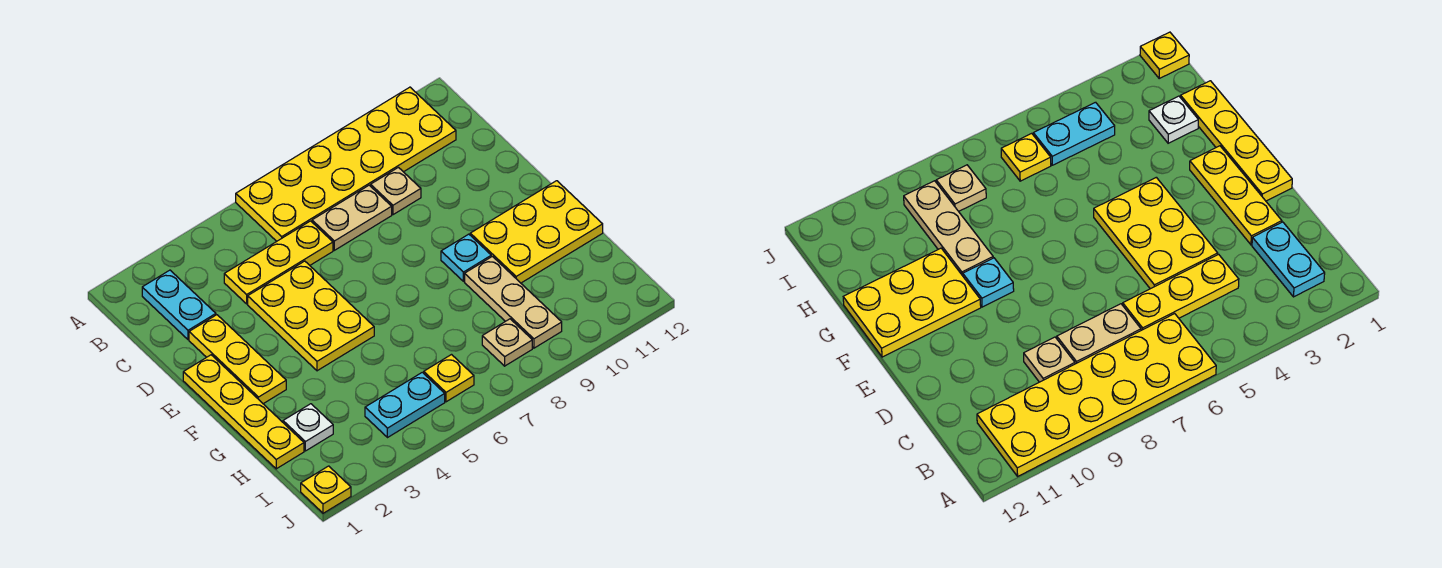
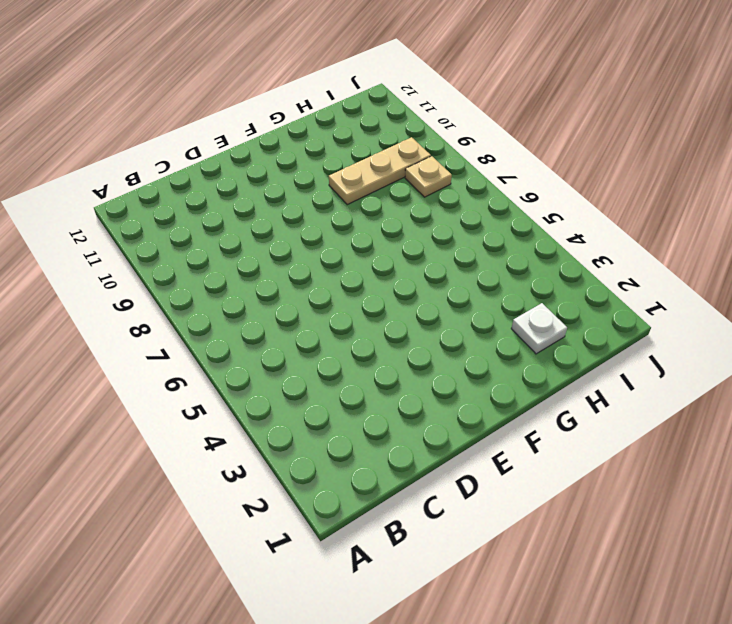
none -> yellow 2x6 plate [236,87,456,241]
none -> cyan 1x2 plate [142,270,216,340]
none -> yellow 1x3 plate [224,221,333,304]

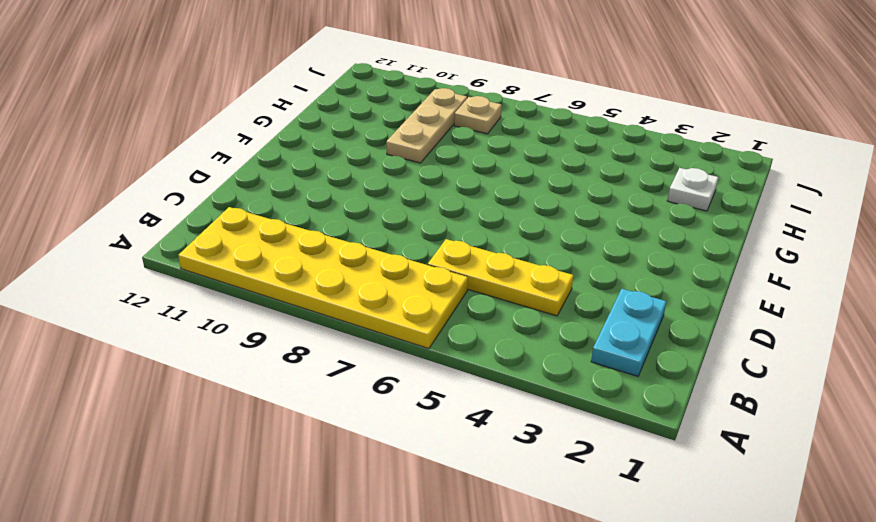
none -> tan 1x2 plate [312,185,392,250]
none -> tan 1x1 plate [371,167,421,215]
none -> yellow 1x3 plate [189,315,286,404]

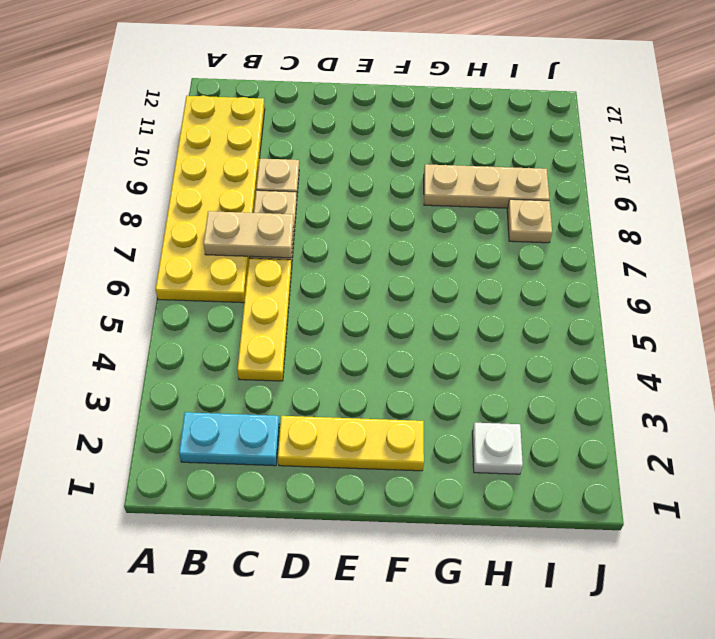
tan 1x2 plate [204,211,294,258] -> none
none -> yellow 2x3 plate [248,261,374,371]
none -> yellow 1x4 plate [183,355,304,469]
none -> cyan 1x1 plate [441,234,491,281]

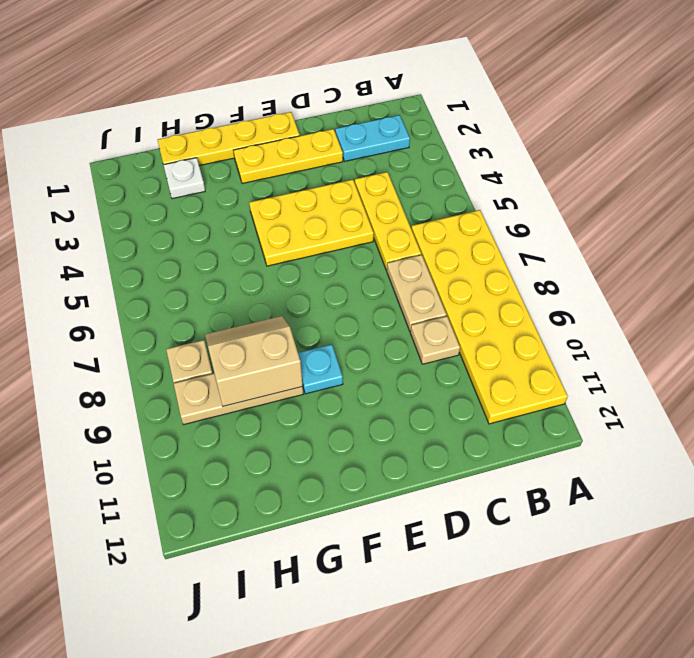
tan 2x2 slope [205,316,303,406] -> none
none -> yellow 2x3 plate [470,181,603,283]
none -> cyan 1x2 plate [365,372,445,438]
none -> yellow 1x1 plate [424,355,474,402]

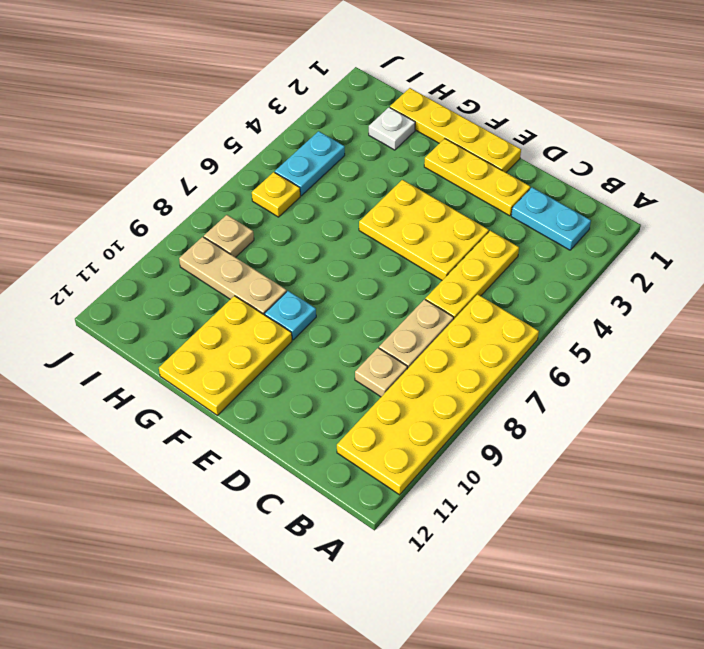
none -> yellow 1x1 plate [301,466,351,513]

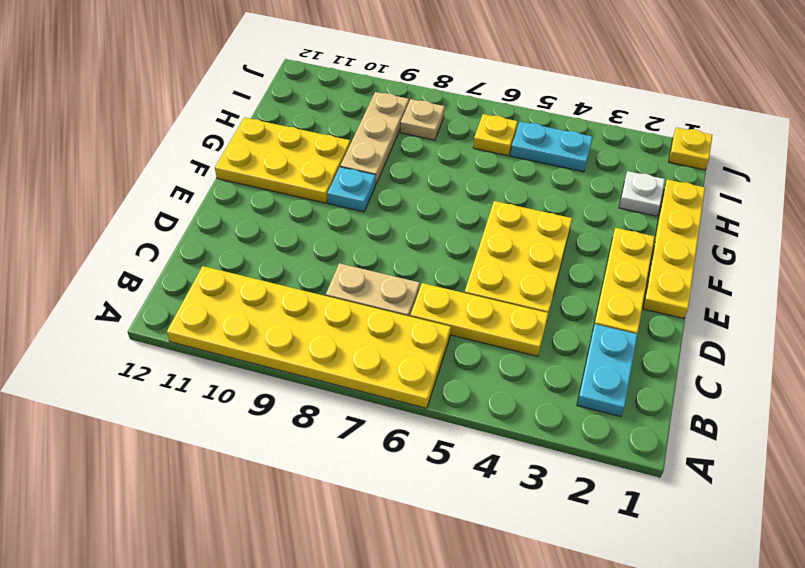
none -> tan 1x1 plate [371,167,421,215]

